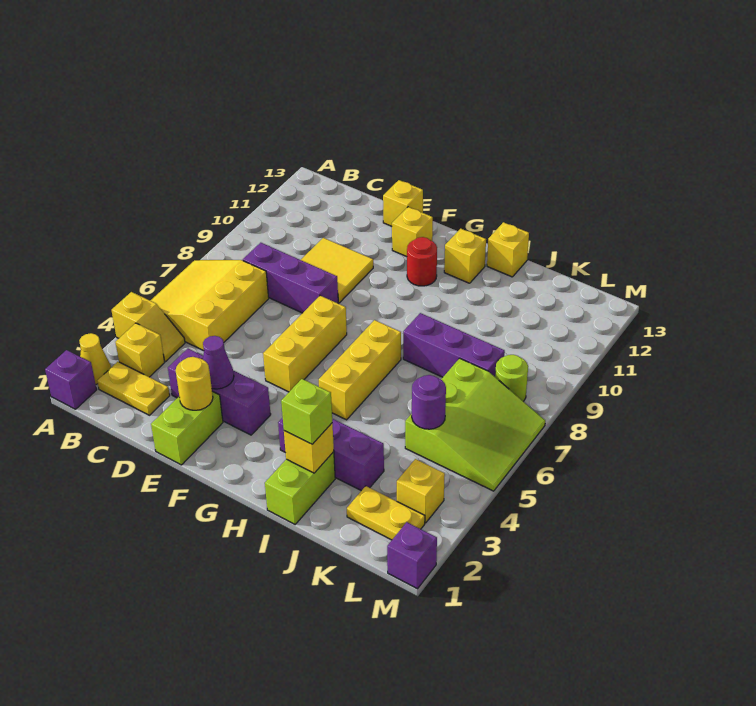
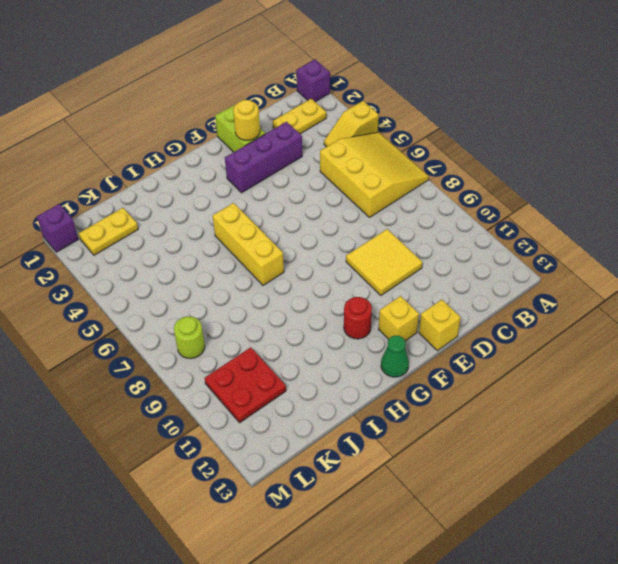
green 1x1 cone [381,336,409,377] -> none
red 2x2 plate [205,347,286,423] -> none
none -> yellow 1x1 cone [79,333,111,384]
none -> yellow 1x1 brick [115,323,165,377]
none -> purple 1x3 brick [243,243,338,313]
none -> yellow 1x3 brick [263,296,347,392]

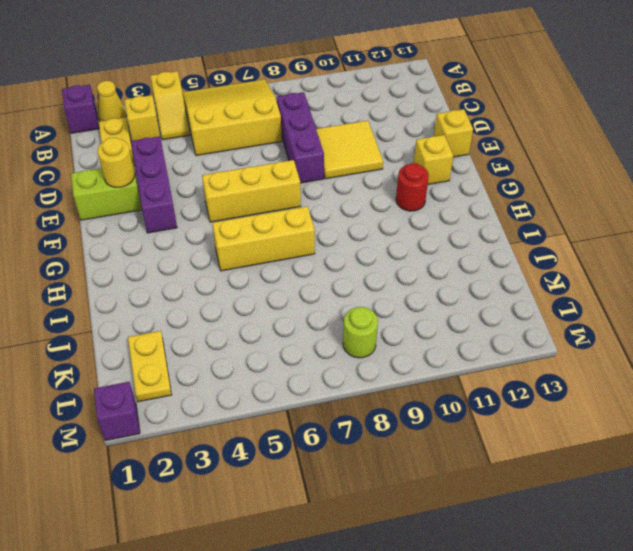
none -> purple 1x3 brick [278,418,384,491]
none -> yellow 1x1 brick [444,229,486,283]
none -> lime 1x2 brick [265,452,335,524]
none -> purple 1x3 brick [403,313,505,377]

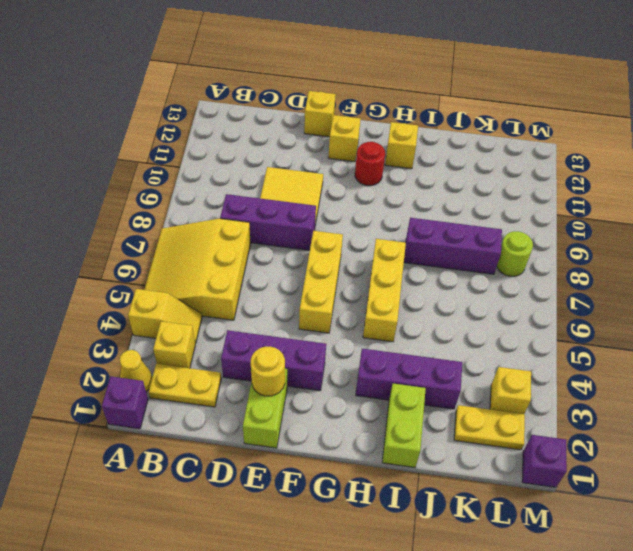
none -> yellow 1x1 brick [487,222,529,277]
none -> lime 3x3 slope [405,358,545,491]
none -> purple 1x1 cone [203,336,234,389]
none -> yellow 1x1 brick [284,423,334,473]

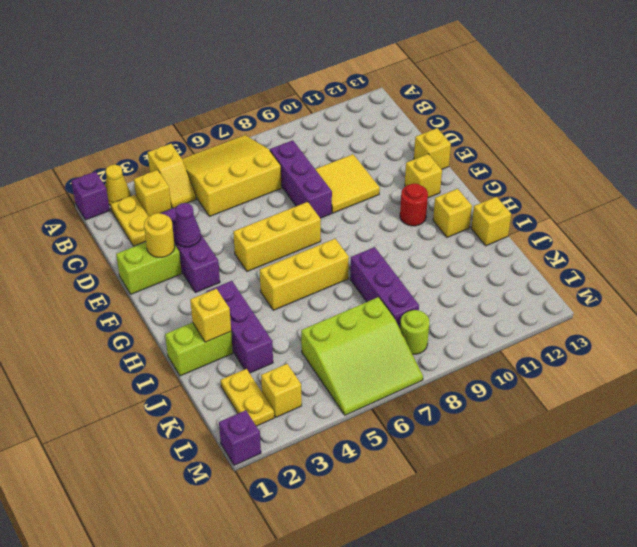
none -> purple 1x1 round brick [412,375,446,429]
none -> lime 1x1 brick [281,379,333,444]

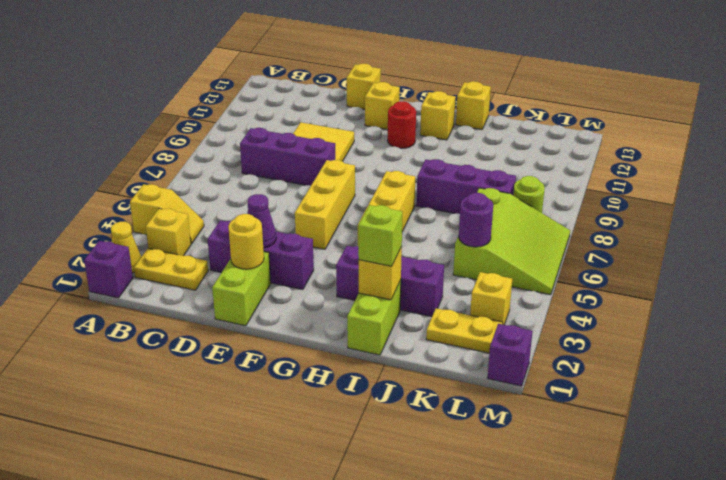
none -> yellow 3x3 slope [150,260,269,351]

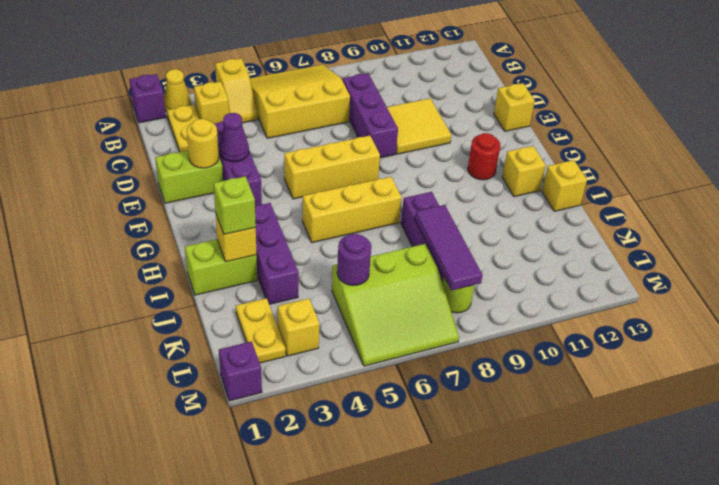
purple 1x3 tile [415,205,482,291] -> none
none -> yellow 1x1 brick [392,207,433,257]

